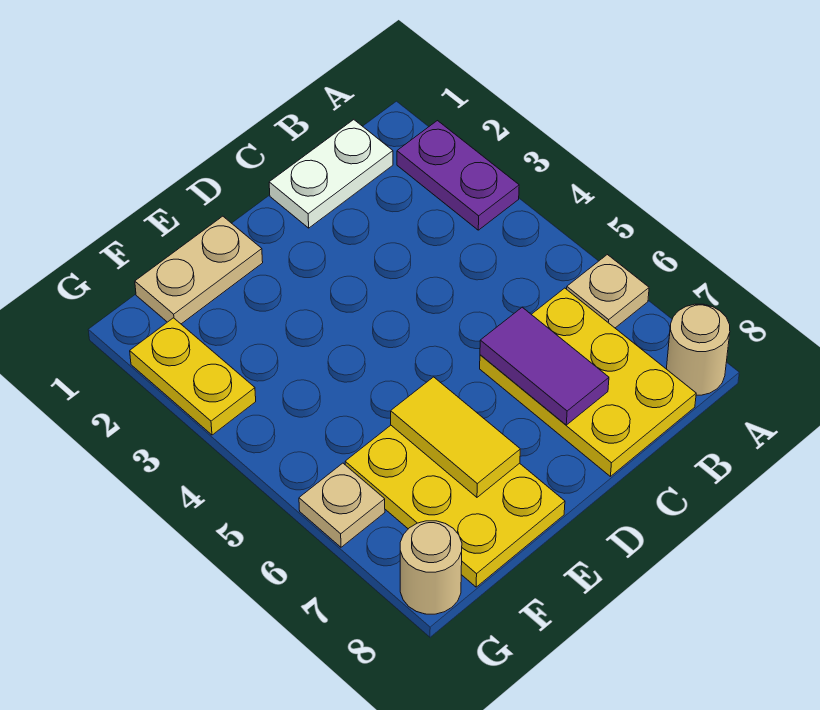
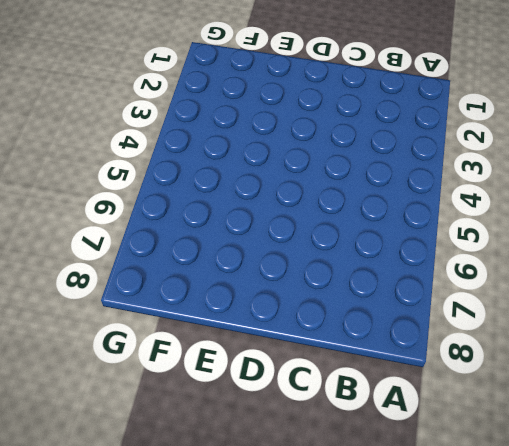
none -> purple 1x2 plate [397,121,519,230]
none -> tan 1x1 plate [567,255,649,328]
none -> tan 1x1 round brick [667,304,730,395]

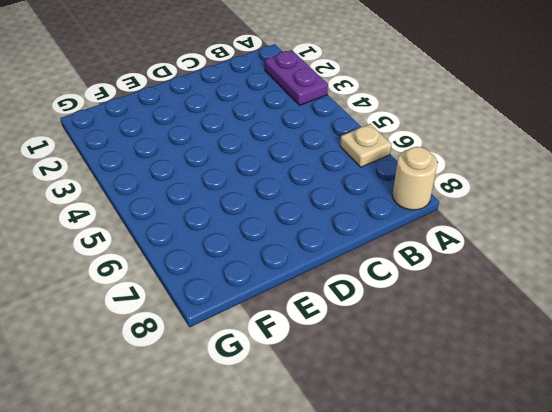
none -> white 1x2 plate [269,120,393,228]
none -> yellow 2x3 plate [480,288,696,476]
none -> tan 1x2 plate [135,216,263,324]

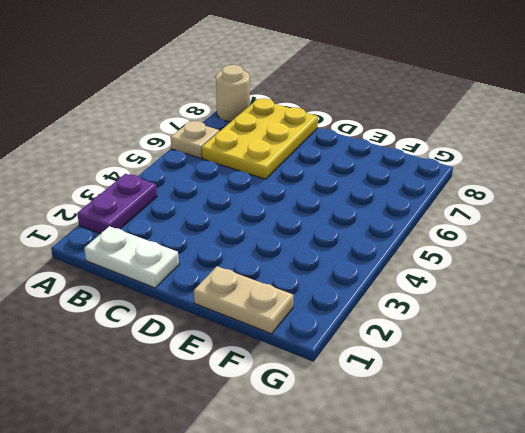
none -> yellow 2x3 plate [345,425,565,587]
none -> yellow 1x2 plate [130,318,256,435]
none -> tan 1x1 plate [299,463,385,547]

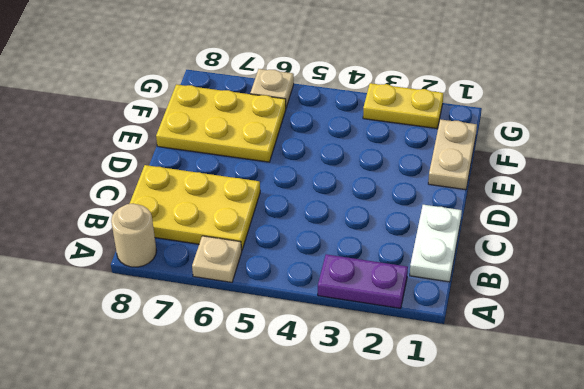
none -> tan 1x1 round brick [400,521,462,614]
none -> purple 1x2 tile [480,307,609,425]
none -> yellow 1x2 tile [391,377,520,497]

